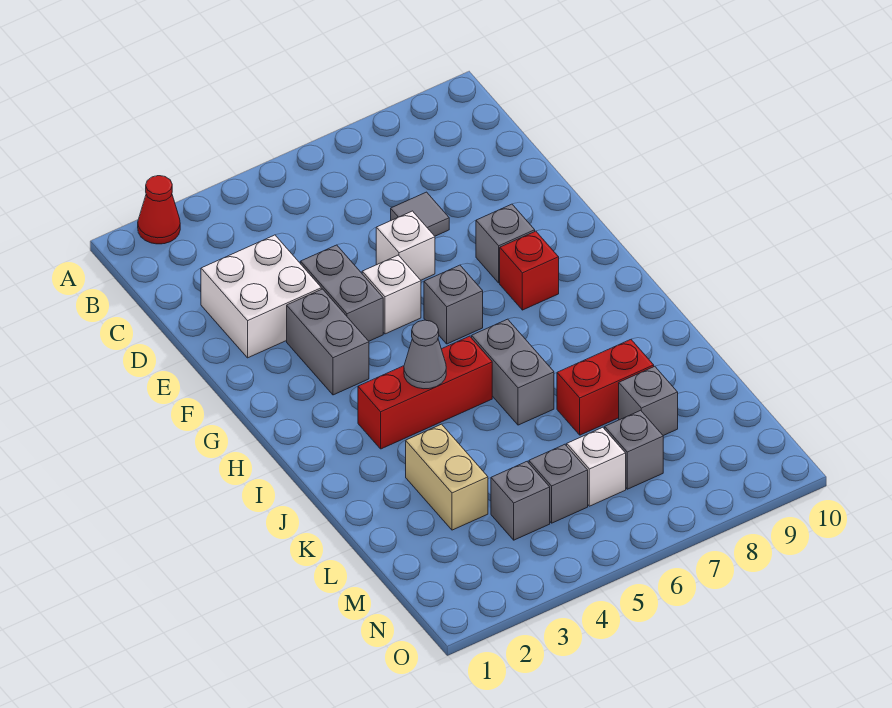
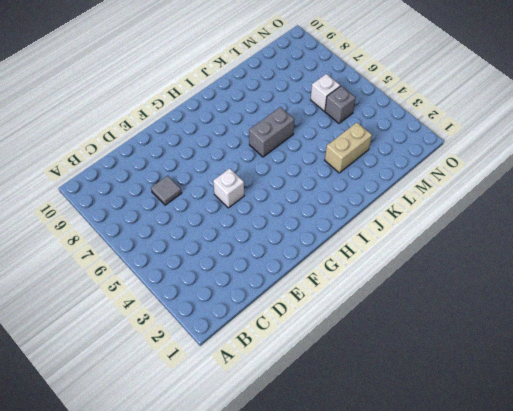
none -> red 1x1 cone [138,176,180,244]
none -> white 2x2 brick [201,235,321,358]
none -> grey 1x2 brick [301,245,383,341]

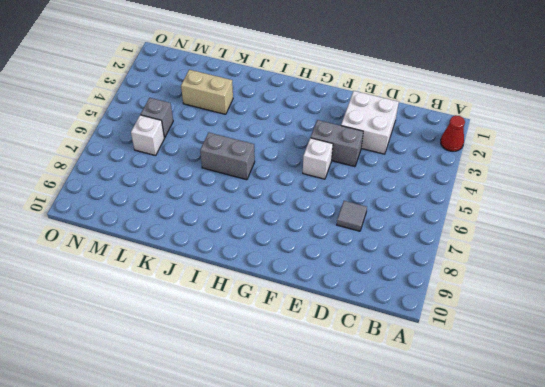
none -> white 1x1 brick [376,211,435,280]
none -> grey 1x2 brick [287,289,369,395]
none -> grey 1x1 brick [476,204,535,283]

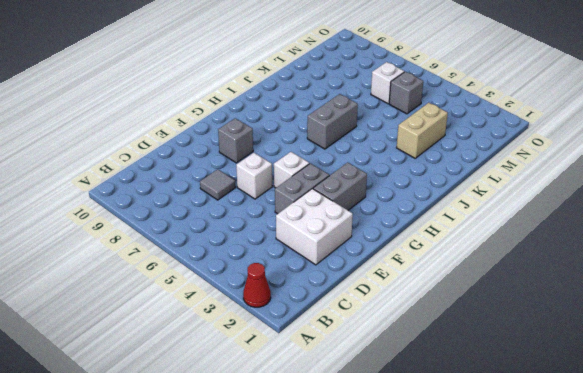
none -> grey 1x1 brick [424,265,483,344]
none -> red 1x1 brick [500,231,559,310]
none -> red 1x3 brick [358,336,492,449]

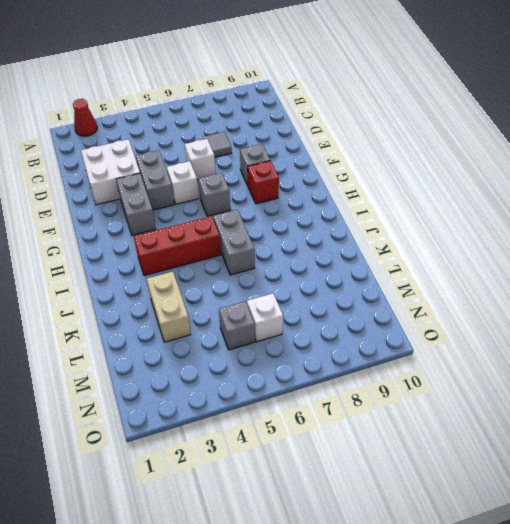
none -> red 1x2 brick [557,340,654,435]
none -> grey 1x1 brick [619,366,678,436]
none -> grey 1x1 brick [491,462,550,540]

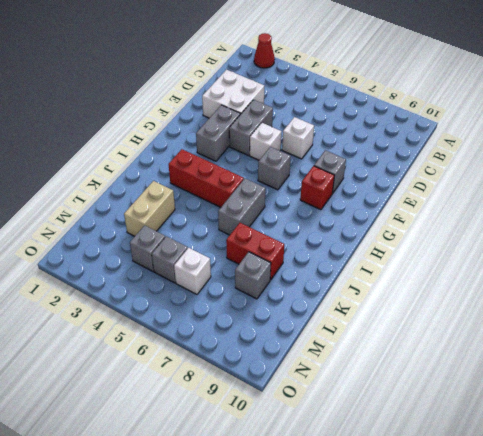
none -> grey 1x1 tile [391,192,449,236]
none -> grey 1x1 brick [605,410,663,489]
none -> grey 1x1 cone [404,320,446,389]

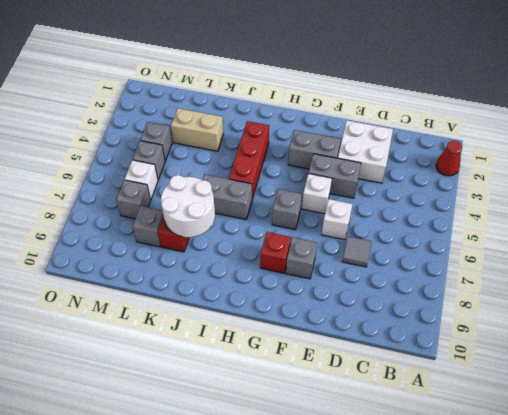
white 2x2 round brick [161,175,215,237] -> none
none -> grey 1x1 cone [404,320,446,389]

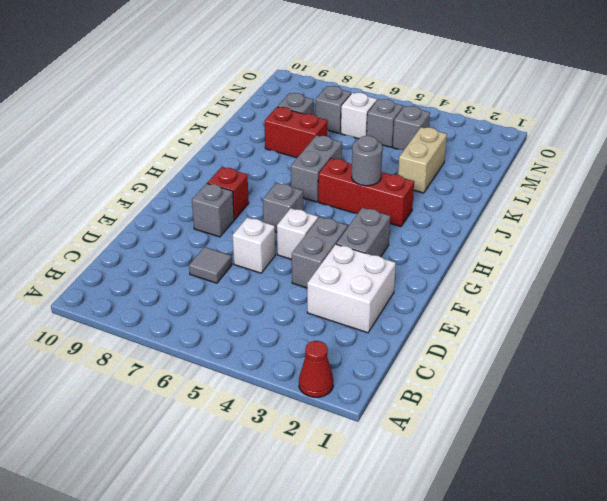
grey 1x1 round brick [352,136,383,186] -> grey 1x1 cone [404,320,446,389]

